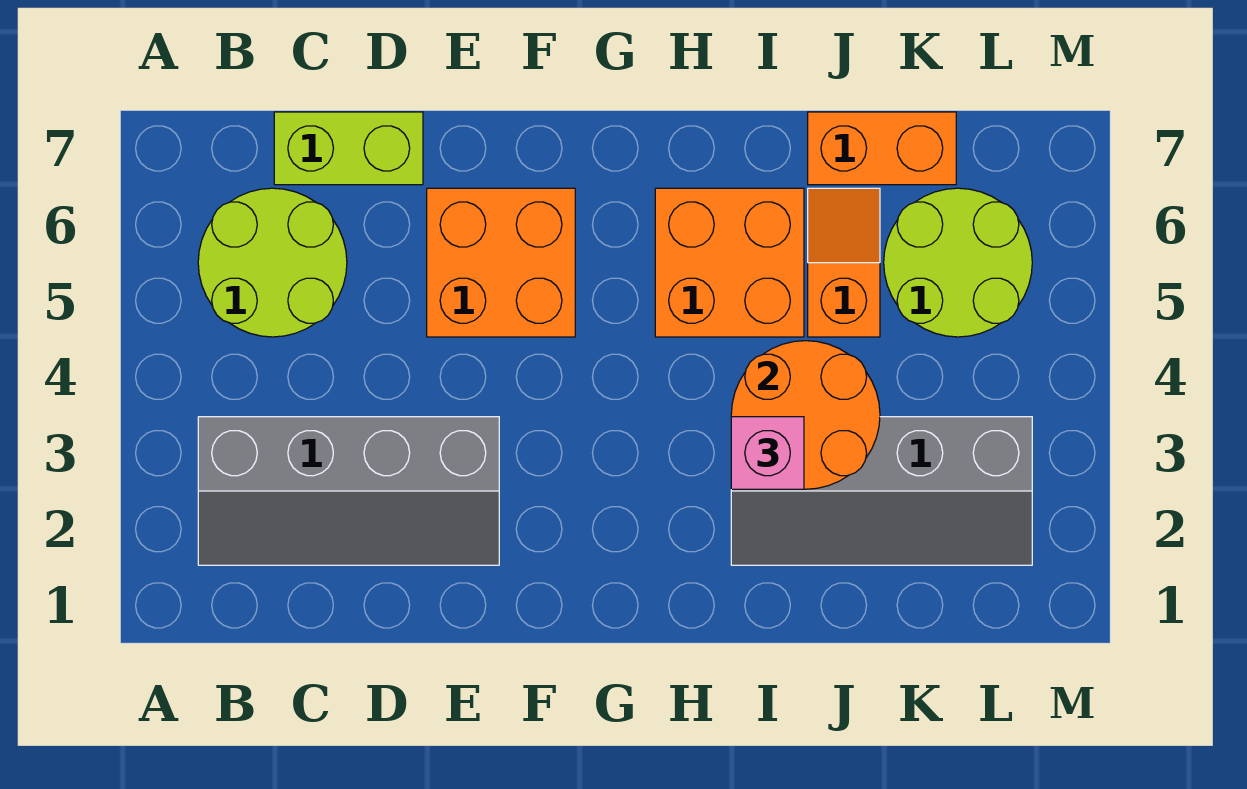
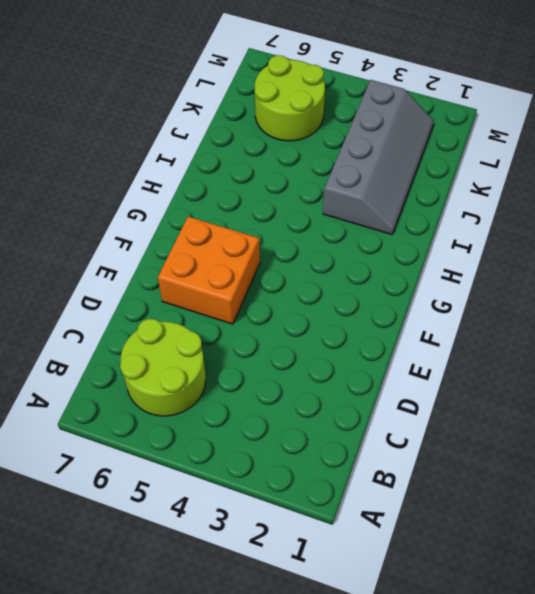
none -> grey 2x4 slope [198,417,499,565]
none -> lime 1x2 brick [274,112,423,185]

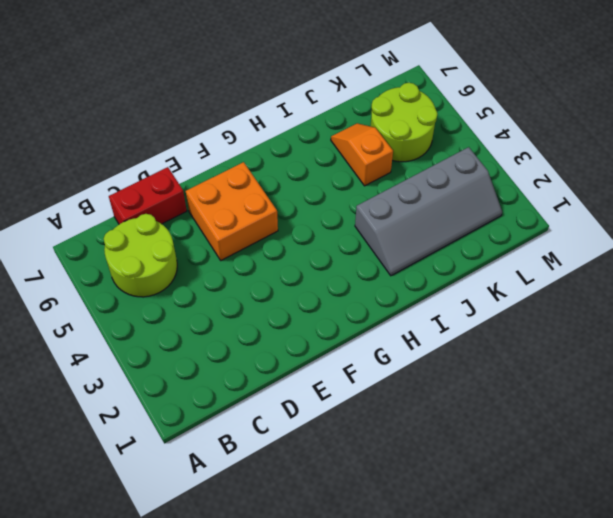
red 1x2 brick [109,167,187,224] -> lime 1x2 brick [274,112,423,185]
none -> grey 2x4 slope [198,417,499,565]
none -> orange 2x2 brick [655,188,804,337]

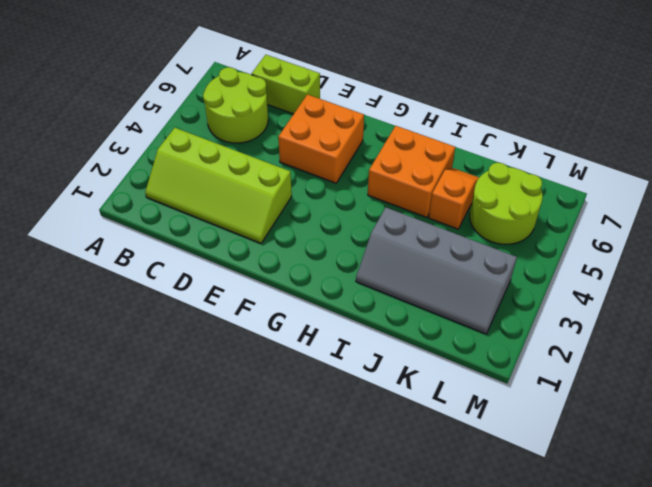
lime 2x4 slope [145,128,292,243] -> grey 2x4 slope [198,417,499,565]
none -> orange 1x2 brick [808,112,956,185]
none -> orange 2x2 round brick [731,341,880,489]

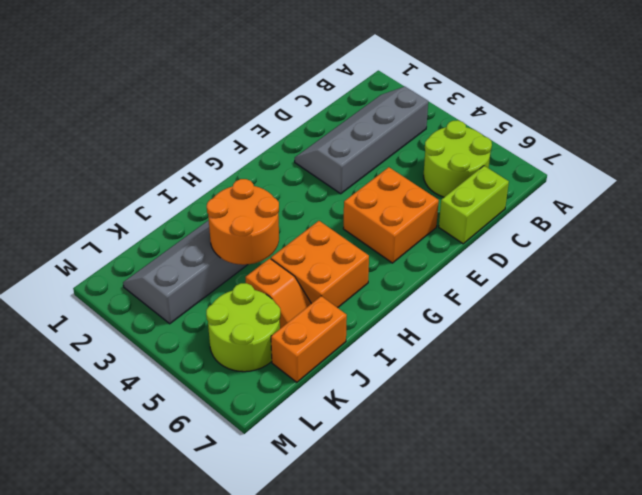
none -> pink 1x1 brick [731,417,804,489]

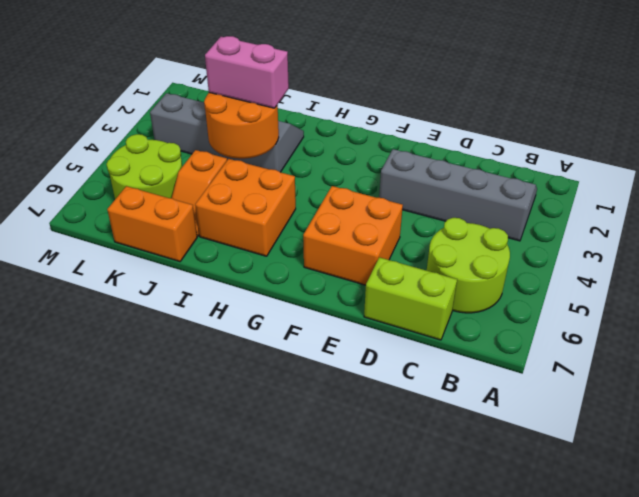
pink 1x2 brick [205,36,289,108] -> pink 1x1 brick [731,417,804,489]

